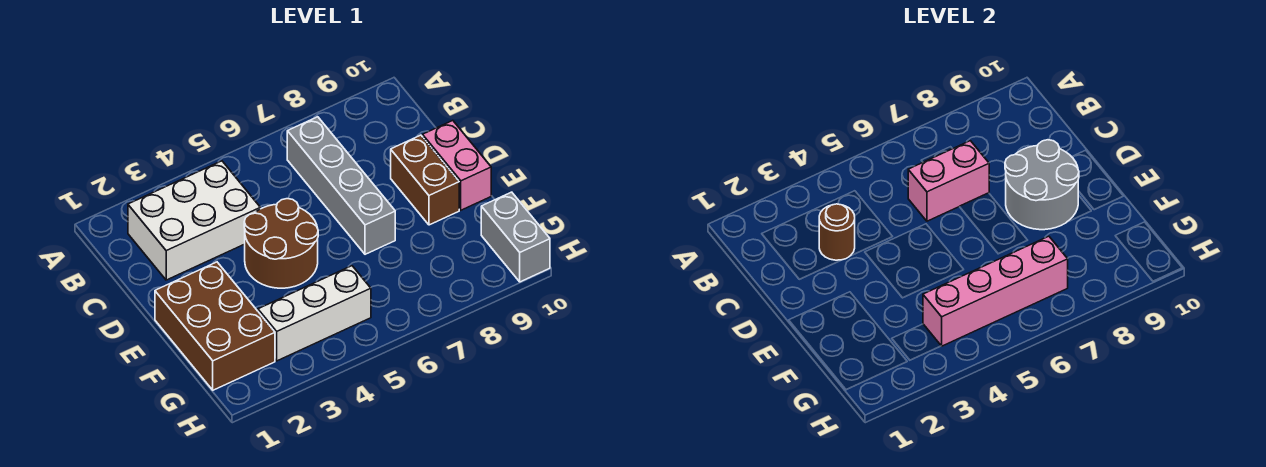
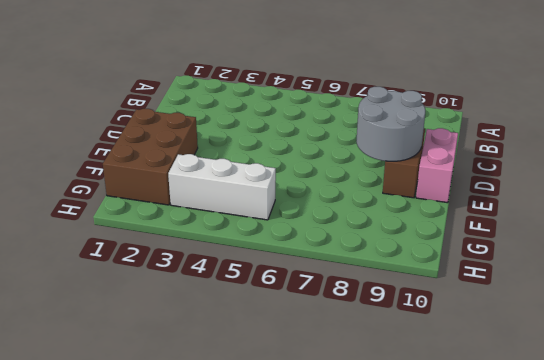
none -> white 2x3 brick [128,161,260,280]
none -> grey 1x4 brick [287,117,395,254]
none -> brown 2x2 round brick [244,198,318,288]

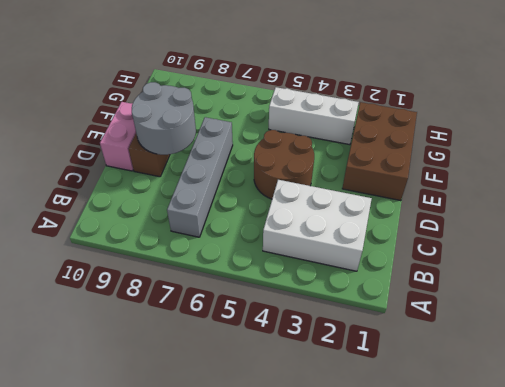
none -> grey 1x2 brick [481,192,550,282]
none -> brown 1x1 round brick [819,204,855,260]
none -> pink 1x2 brick [908,141,989,221]

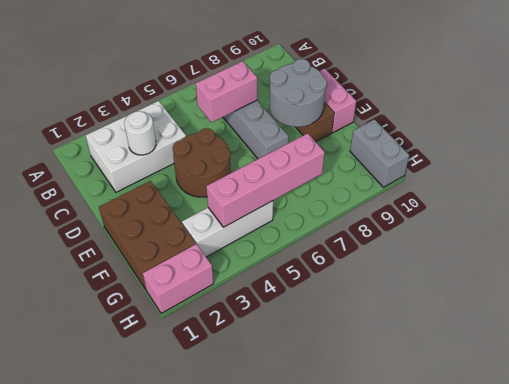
white 1x1 round brick [124,111,156,155] -> brown 1x1 round brick [819,204,855,260]
pink 1x2 brick [143,244,214,314] -> none

